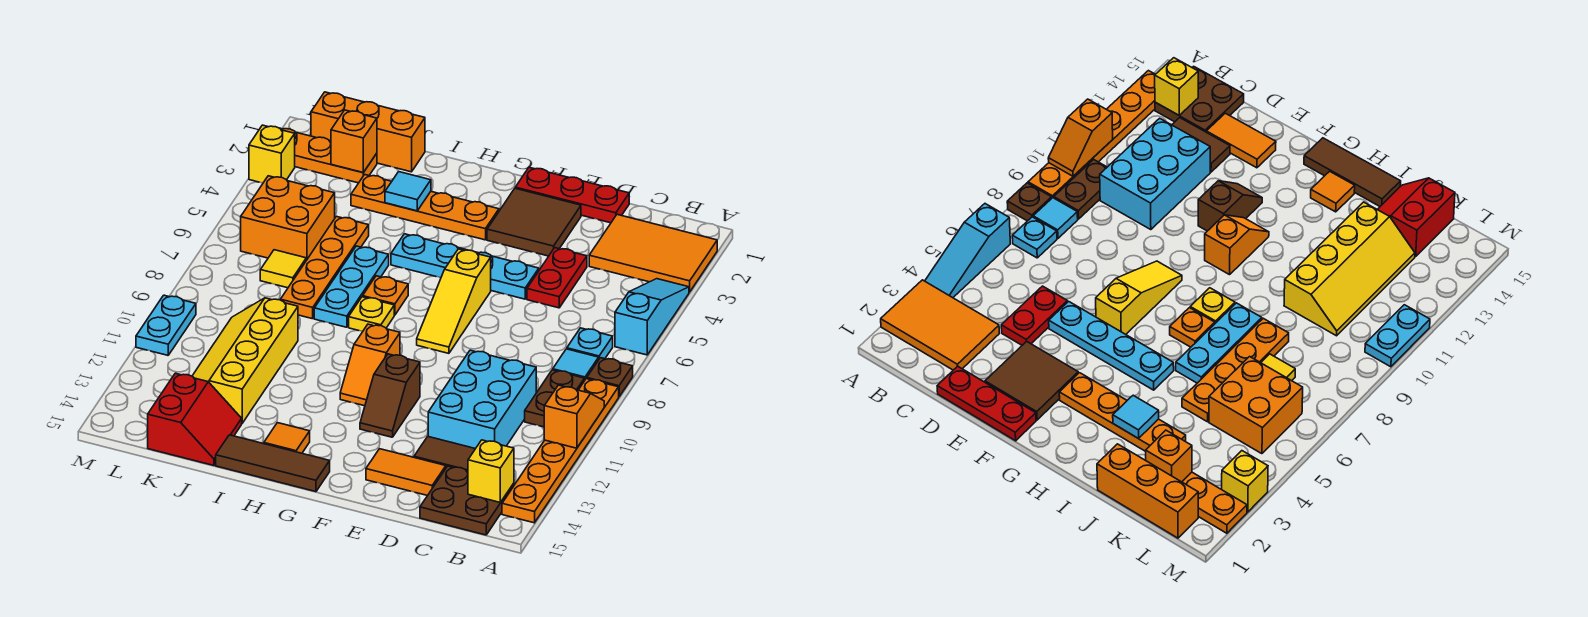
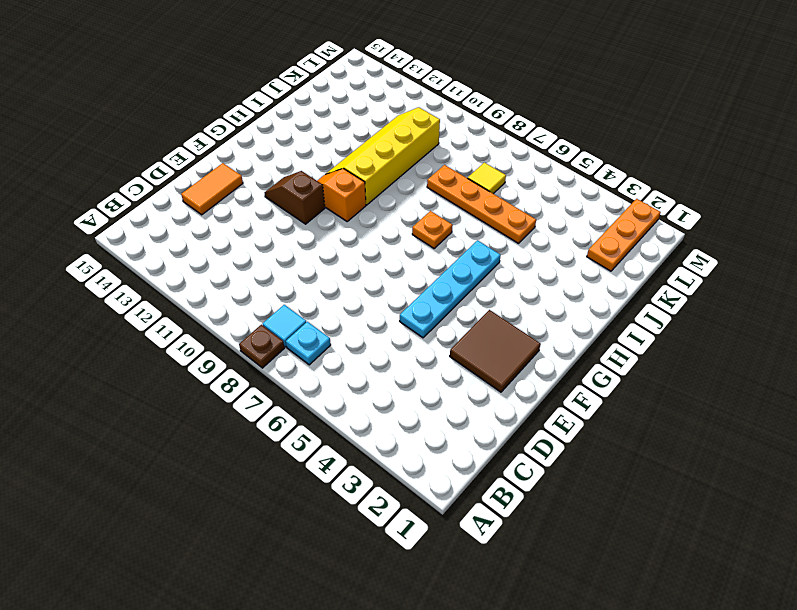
yellow 2x4 slope [326,107,440,205] -> yellow 2x4 slope turned to [192,298,298,423]
none -> orange 2x3 tile [589,214,717,292]
none -> cyan 1x3 slope [615,279,689,355]
none -> orange 1x6 plate [502,379,619,523]
none -> brown 1x2 plate [525,370,584,427]

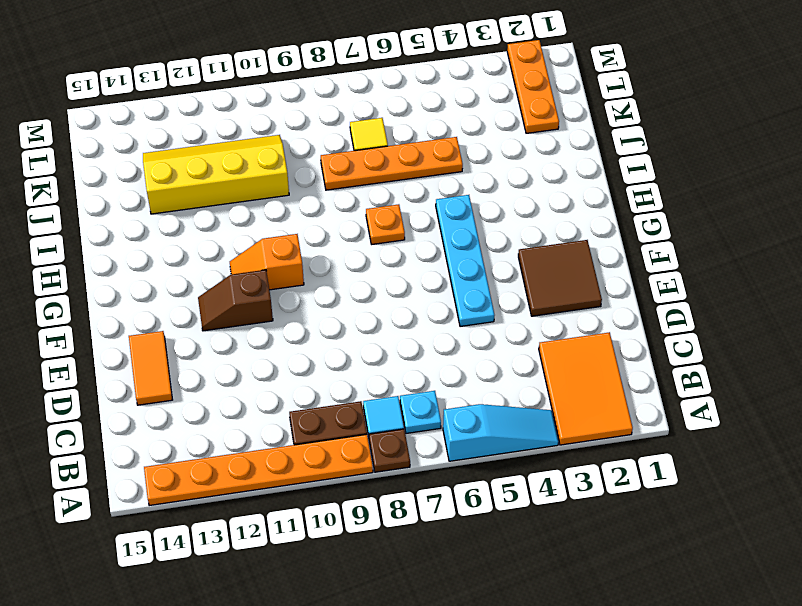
none -> brown 2x2 plate [420,466,514,535]
none -> cyan 2x3 brick [428,350,536,449]
none -> brown 1x2 tile [414,437,475,471]
none -> red 1x3 plate [515,167,629,223]

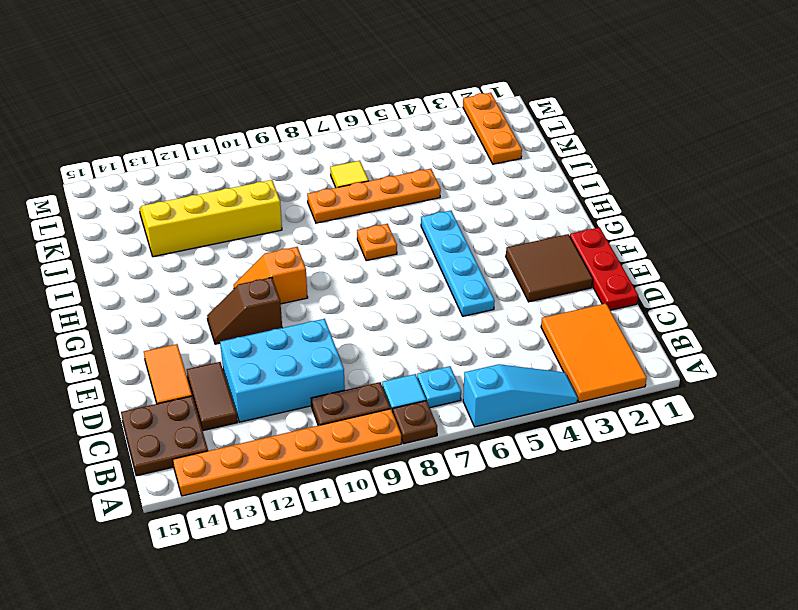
none -> red 1x2 plate [527,248,587,308]
none -> yellow 1x3 slope [417,249,491,353]
none -> orange 1x4 plate [351,175,499,240]
none -> brown 1x3 tile [216,435,330,492]

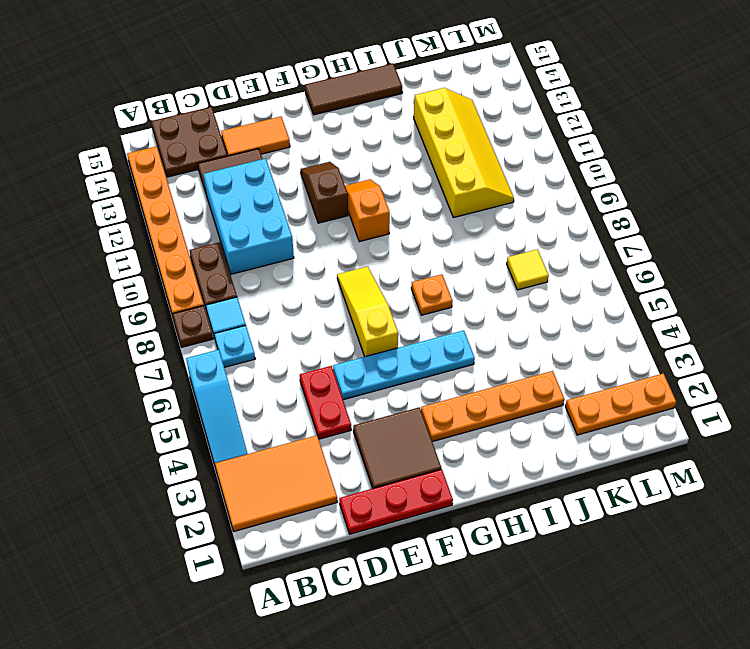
none -> yellow 1x1 plate [349,297,394,331]
none -> orange 1x1 tile [264,423,310,453]
none -> cyan 1x3 plate [314,246,389,327]
none -> orange 1x3 brick [311,92,425,172]

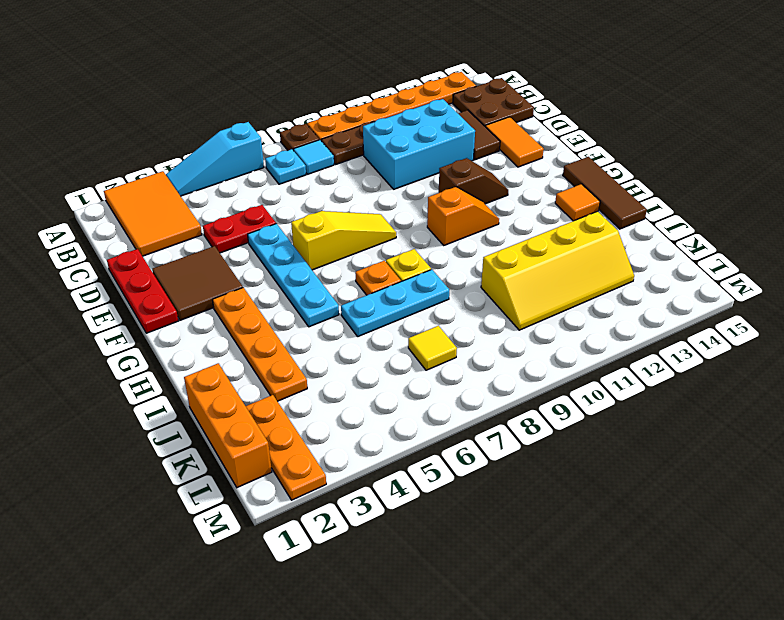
none -> orange 1x4 plate [280,216,369,319]
none -> red 2x2 slope [148,373,242,465]
none -> orange 2x2 brick [241,176,335,260]
none -> yellow 1x1 brick [249,125,295,183]

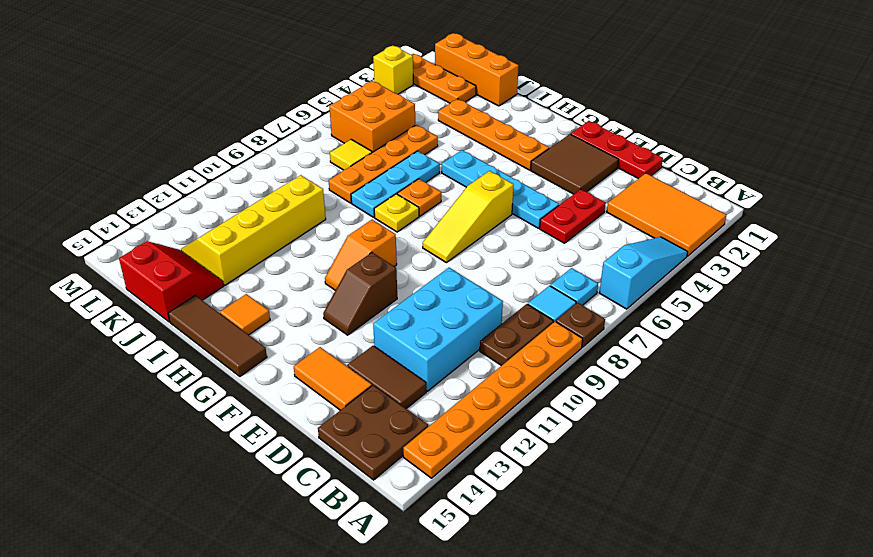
red 2x2 slope [119,241,224,322] -> red 2x2 slope turned to [148,373,242,465]
none -> cyan 1x2 plate [136,295,196,355]
none -> orange 1x2 slope [544,385,604,448]
none -> yellow 1x1 brick [468,440,514,502]
none -> cyan 1x1 tile [385,172,431,211]

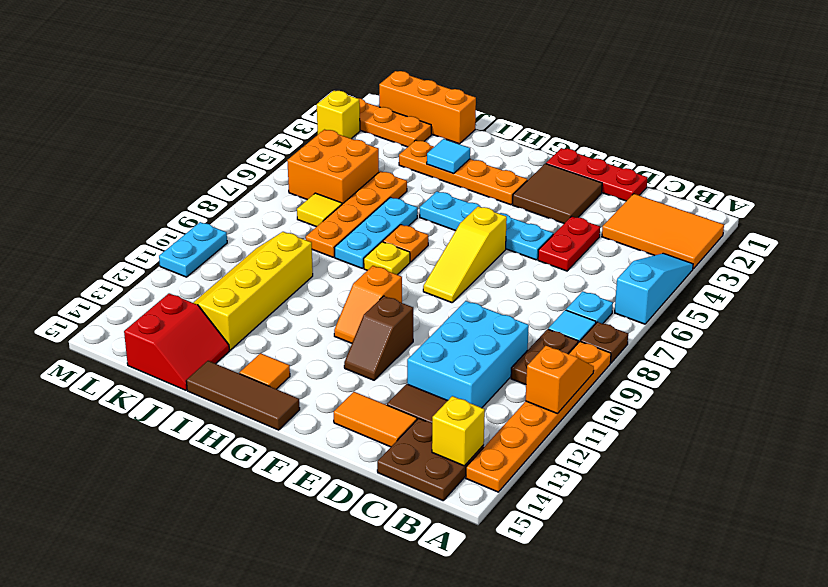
none -> orange 1x1 brick [331,110,377,172]

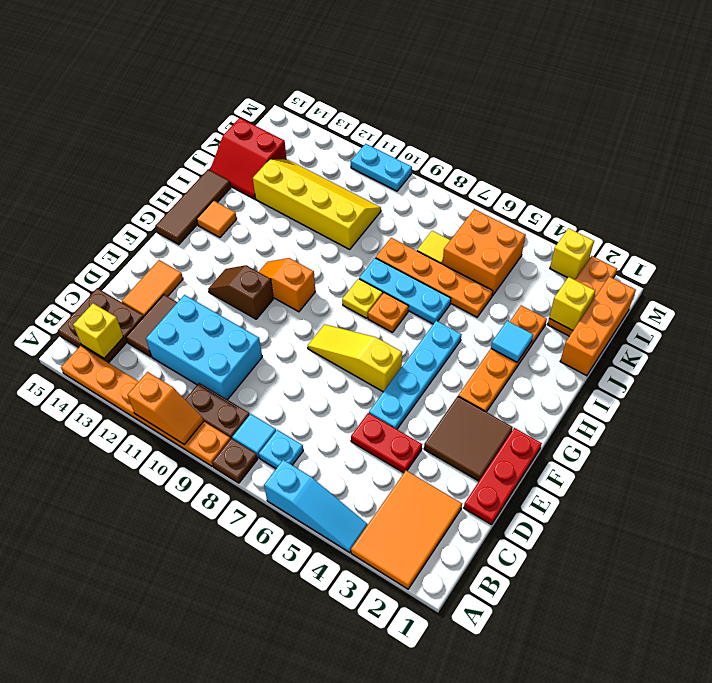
yellow 1x1 brick [549,277,595,331] -> orange 1x1 brick [331,110,377,172]

